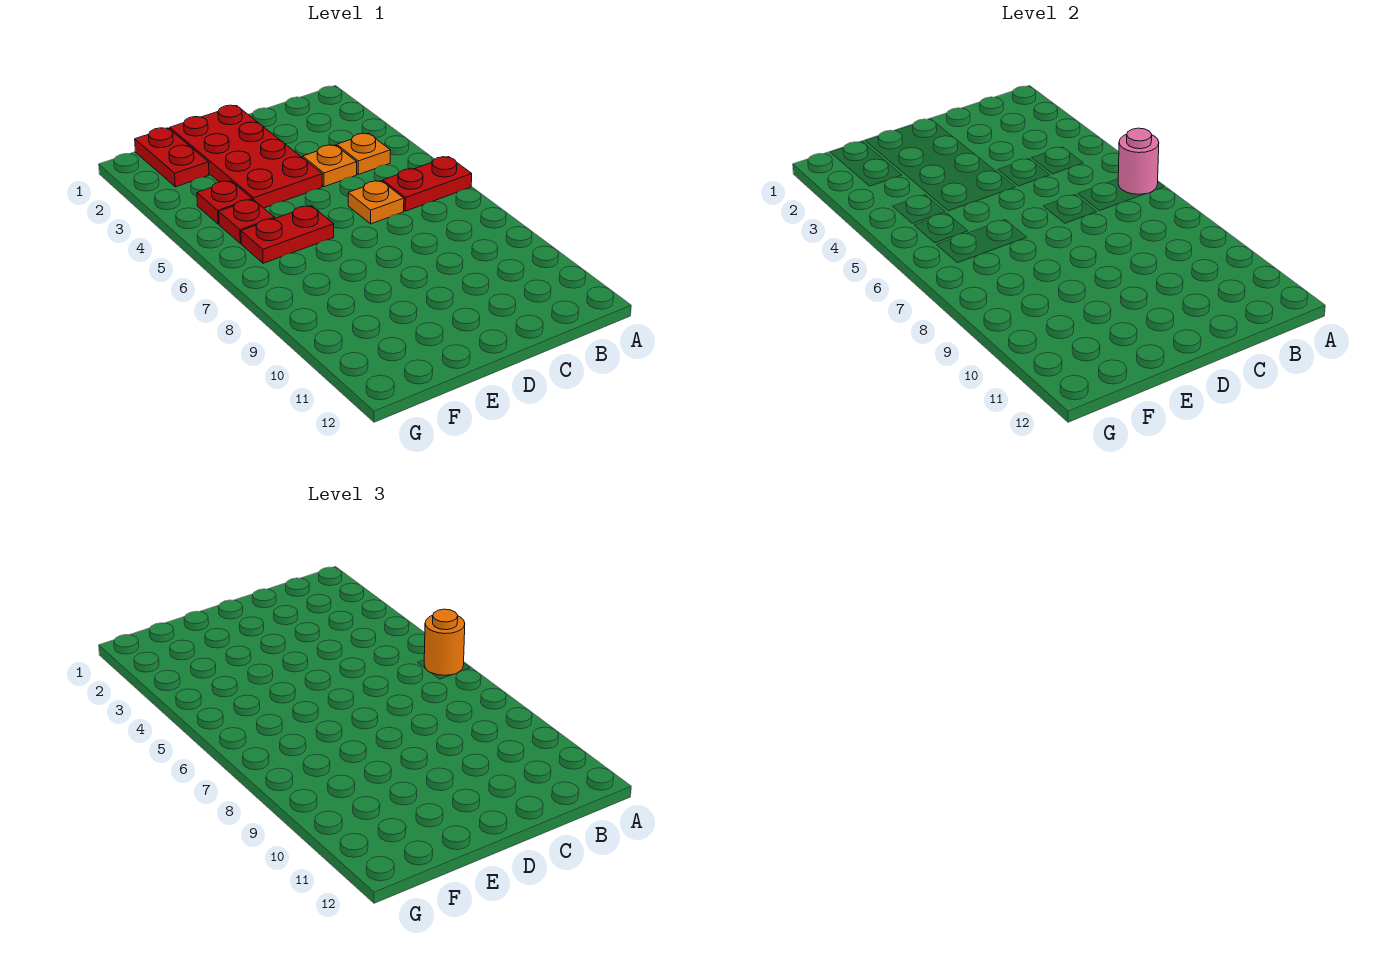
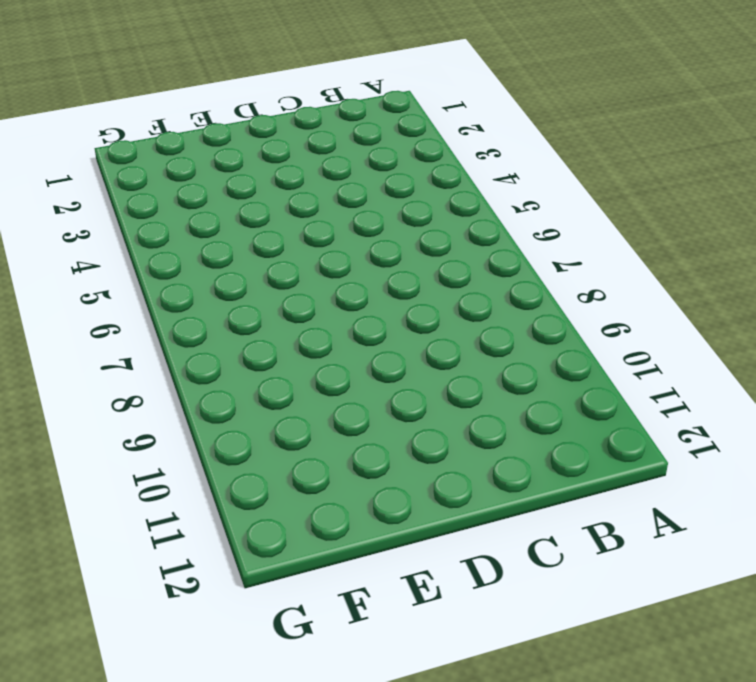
none -> red 1x2 plate [383,157,472,211]
none -> orange 1x1 plate [337,133,391,174]

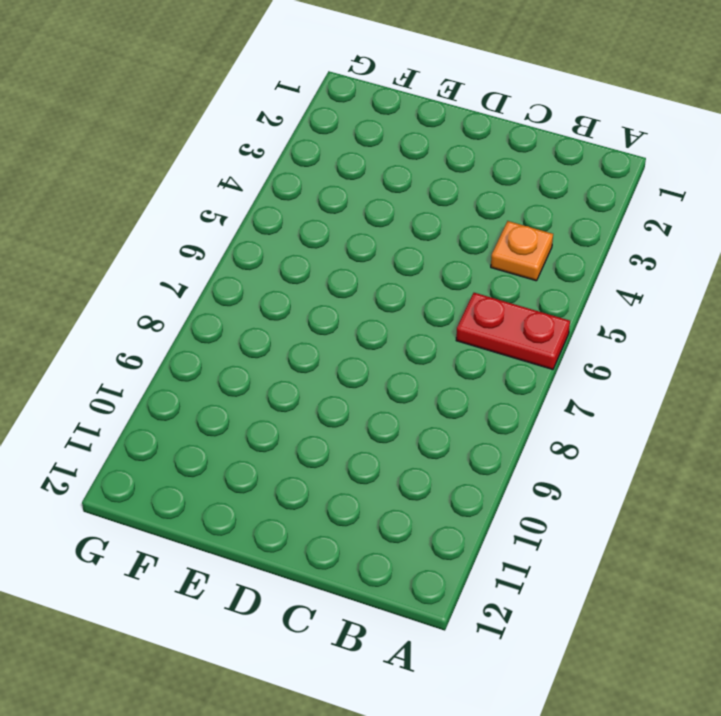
none -> orange 1x1 plate [303,145,357,187]
none -> orange 1x1 plate [348,181,404,224]

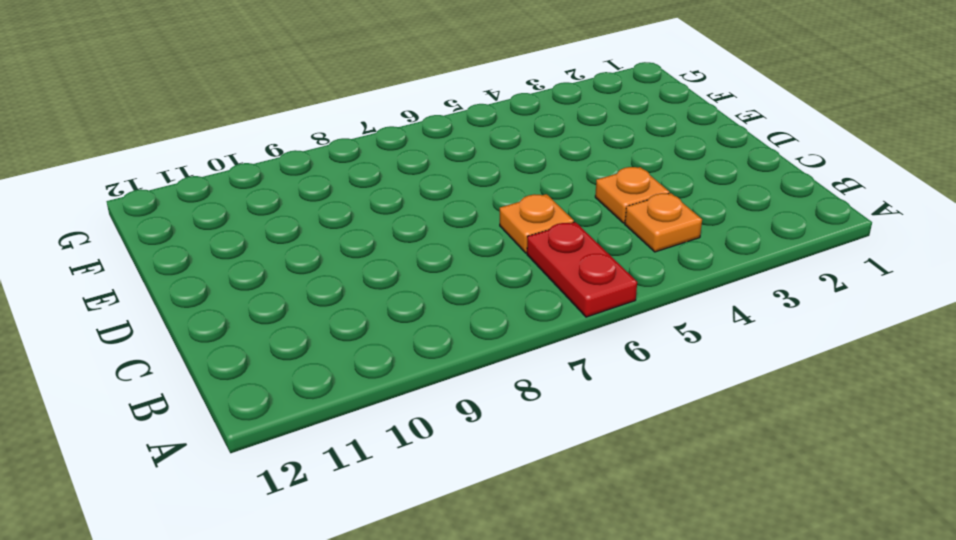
none -> red 2x4 plate [170,105,322,208]
none -> red 1x2 plate [241,206,334,263]

